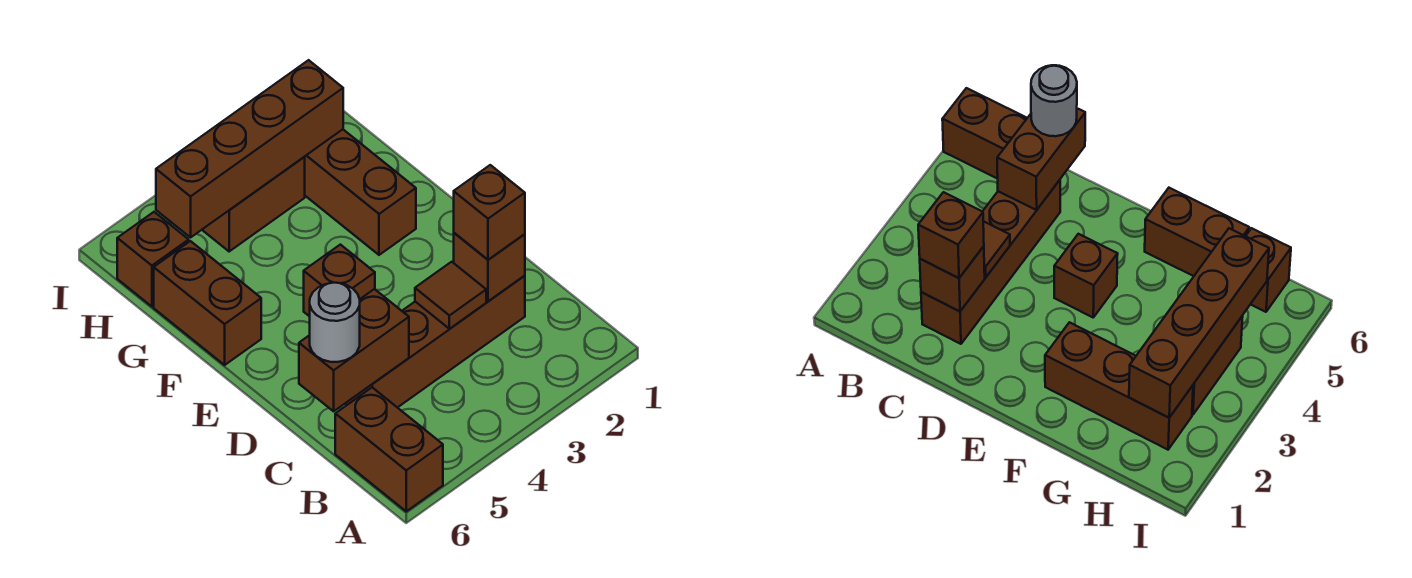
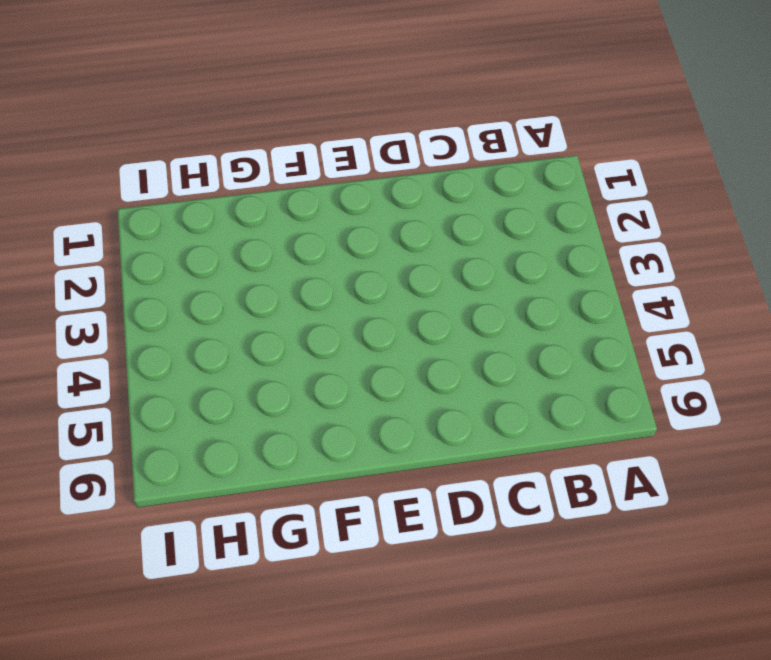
none -> brown 1x2 brick [335,388,443,511]
none -> brown 1x4 brick [345,276,525,408]
none -> brown 1x1 brick [304,245,375,316]

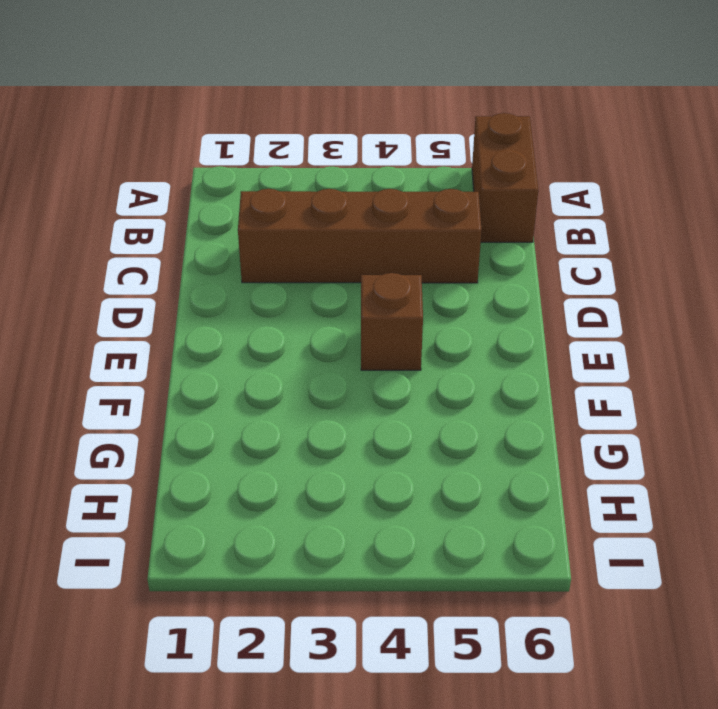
none -> brown 1x3 brick [305,129,416,255]
none -> brown 1x2 brick [154,241,261,365]
none -> brown 1x2 brick [202,157,305,251]

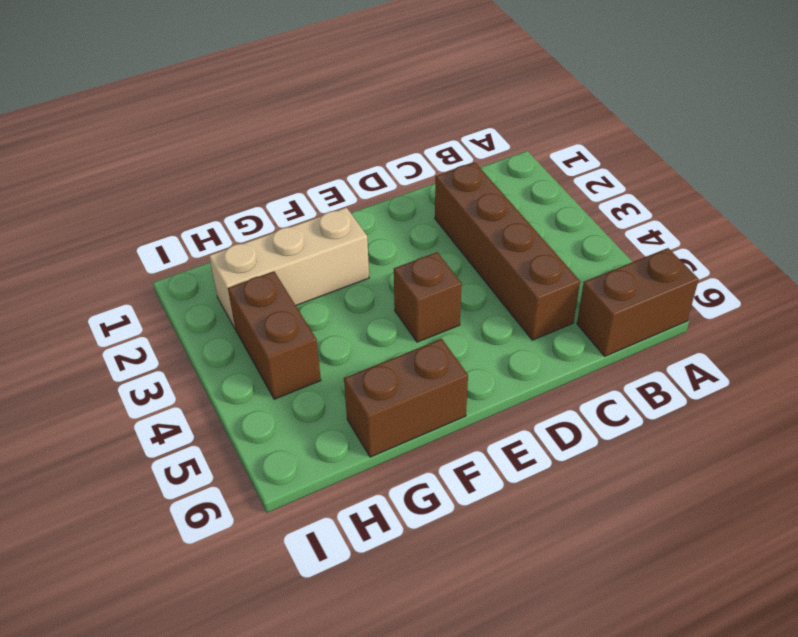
tan 1x3 brick [209,207,369,328] -> brown 1x3 brick [305,129,416,255]
none -> brown 1x1 brick [117,212,189,307]
none -> brown 1x1 brick [454,233,525,301]
none -> brown 1x1 tile [415,262,486,329]

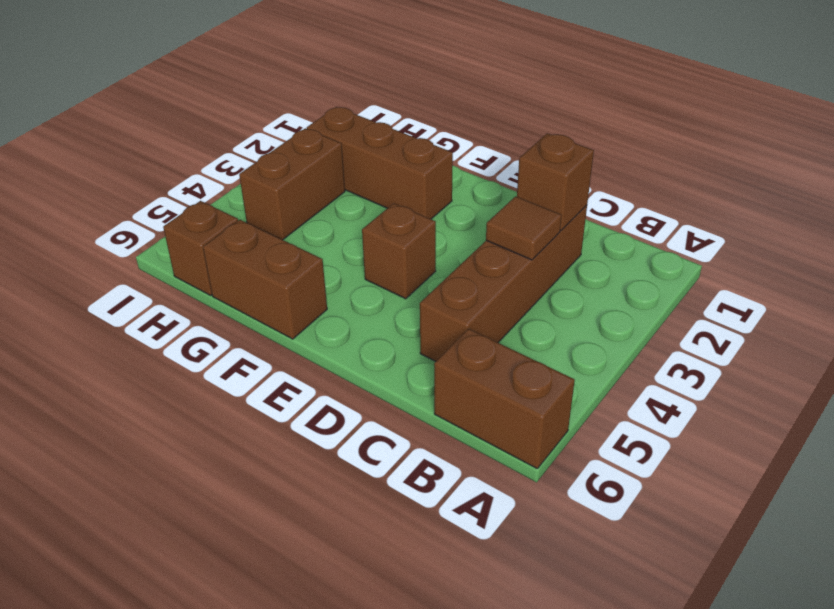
none -> brown 1x2 brick [299,289,409,411]
none -> brown 1x4 brick [156,60,343,237]
none -> brown 1x1 brick [454,165,525,260]

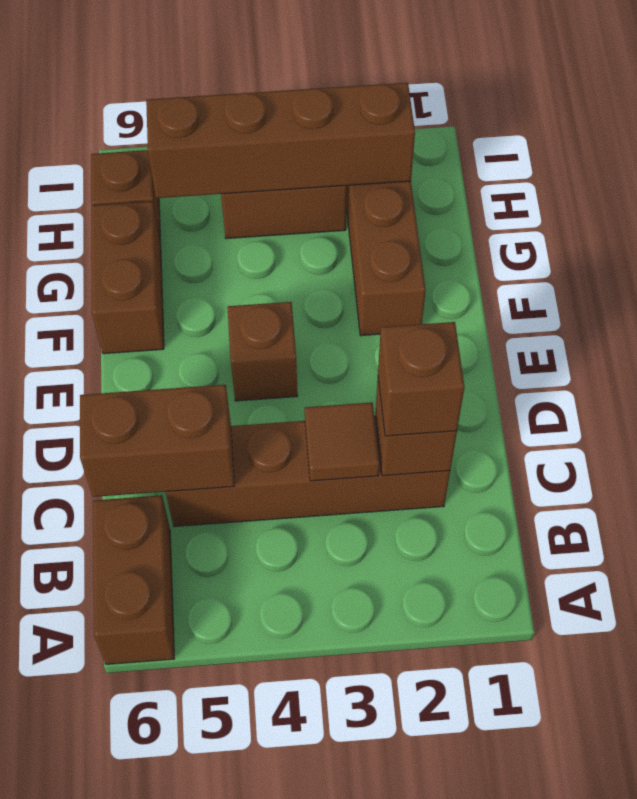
none -> grey 1x1 round brick [310,283,360,362]

